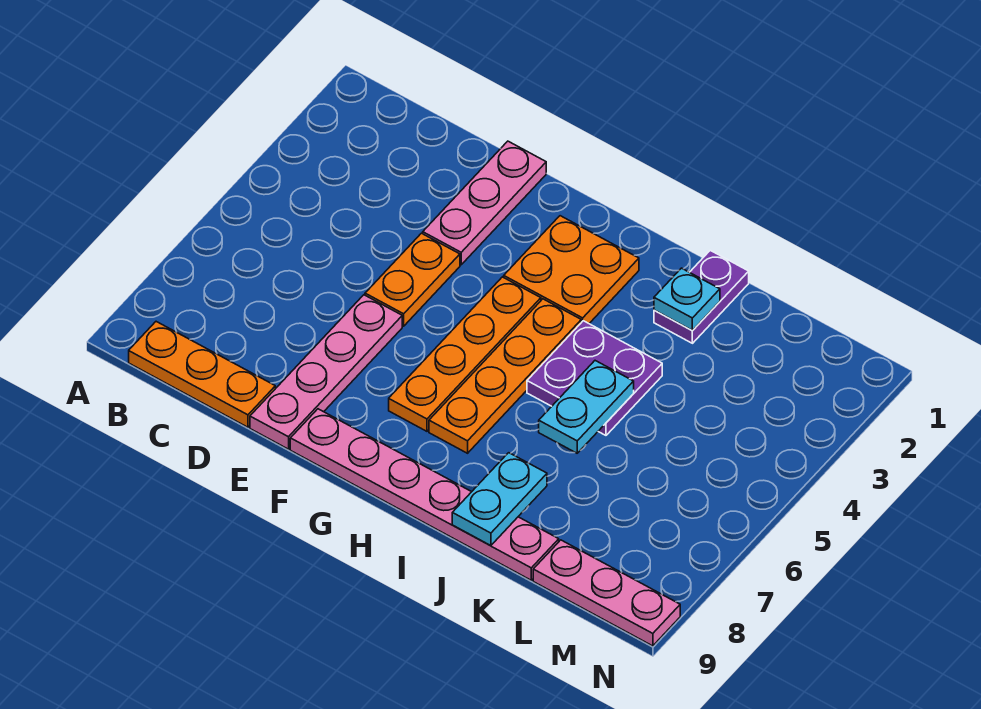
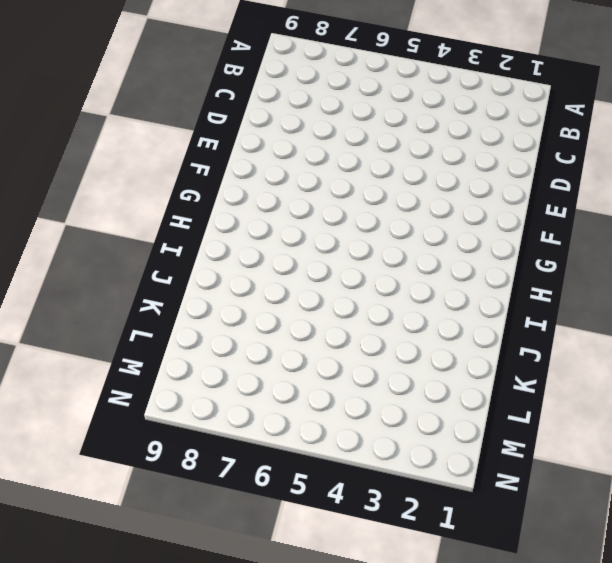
none -> orange 1x3 plate [129,322,275,427]
none -> pink 1x3 plate [423,141,546,265]
none -> orange 1x2 plate [365,233,460,326]

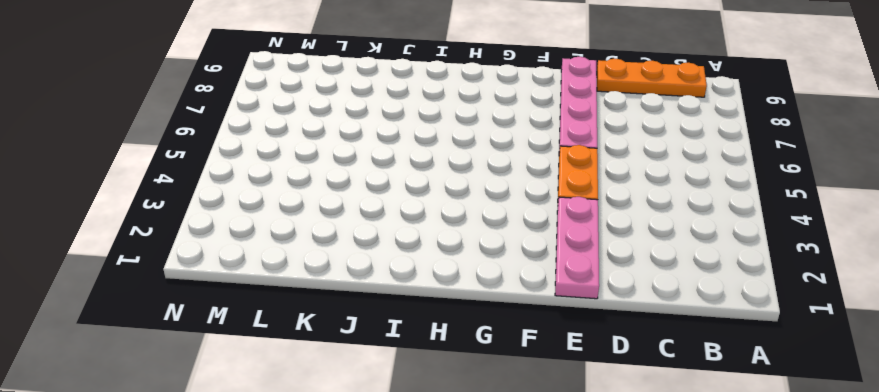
none -> pink 1x6 plate [290,409,559,580]
none -> orange 2x2 plate [504,216,639,323]
none -> orange 1x4 plate [389,277,541,431]

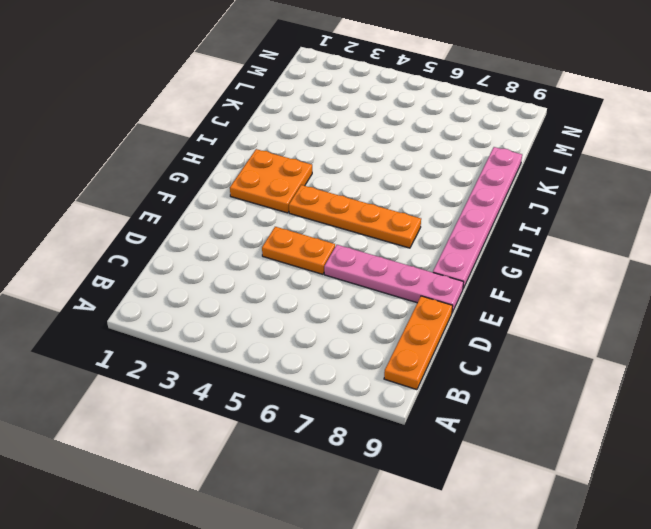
none -> pink 1x3 plate [423,141,546,265]
none -> orange 1x4 plate [429,299,581,453]
none -> purple 2x2 plate [527,321,662,435]

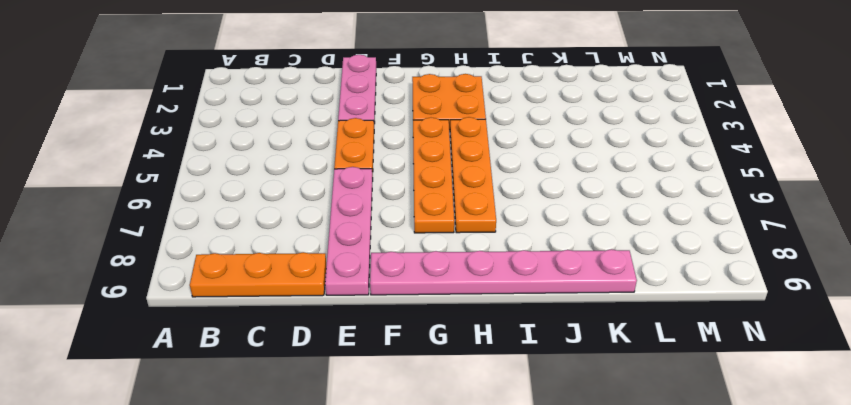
none -> purple 2x2 plate [527,321,662,435]
none -> purple 1x2 plate [654,250,749,343]
none -> pink 1x3 plate [533,540,680,646]

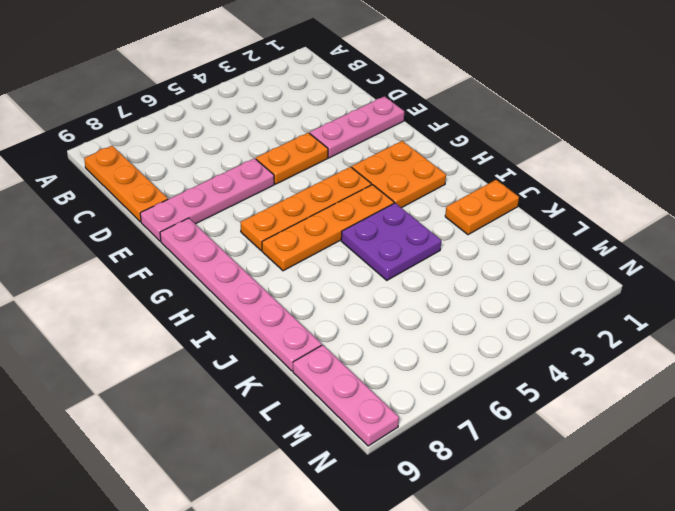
orange 1x2 plate [445,180,519,235] -> purple 1x2 plate [654,250,749,343]
none -> cyan 1x1 plate [654,268,720,331]
none -> cyan 1x2 plate [539,361,634,453]
none -> cyan 1x2 plate [452,453,547,546]

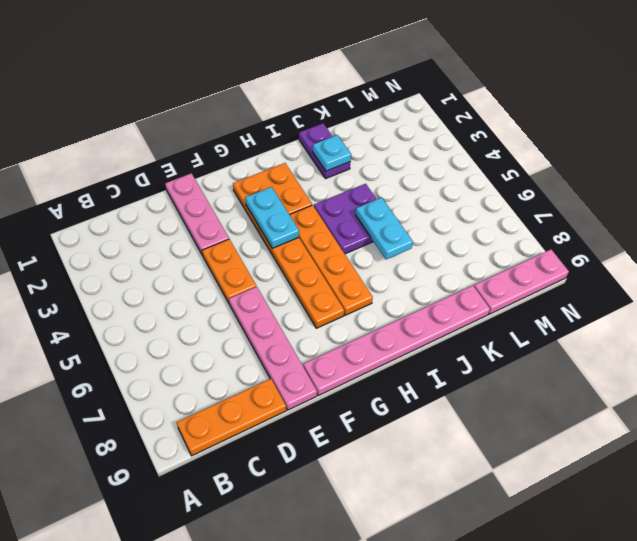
cyan 1x2 plate [245,187,299,248] -> cyan 1x2 plate moved to [452,453,547,546]

